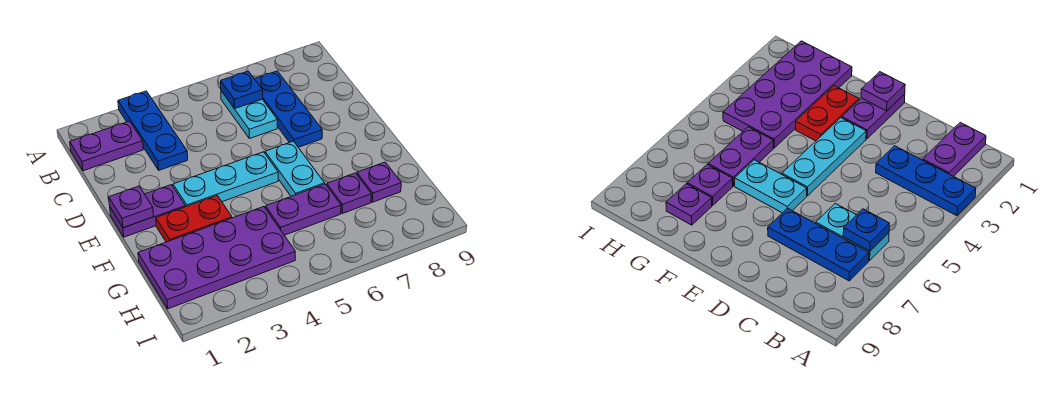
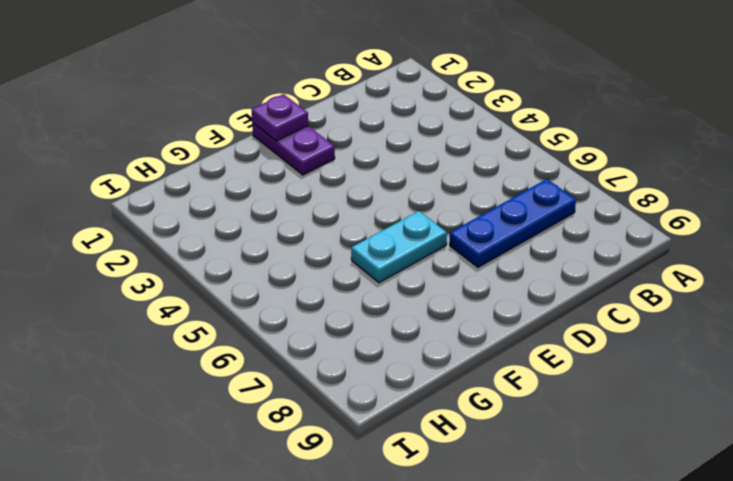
none -> blue 1x3 plate [118,91,188,170]
none -> purple 1x2 plate [70,121,143,171]
none -> cyan 1x2 plate [221,91,278,139]

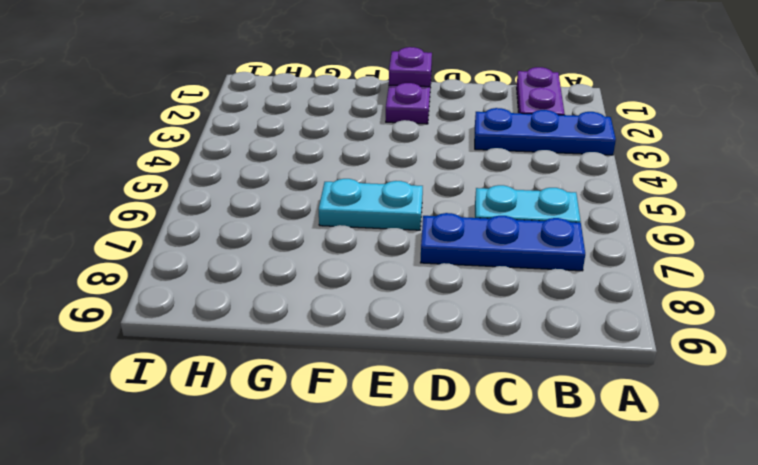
none -> cyan 1x3 plate [173,152,278,207]
none -> red 1x2 plate [156,196,232,242]
none -> purple 2x4 plate [138,207,295,309]

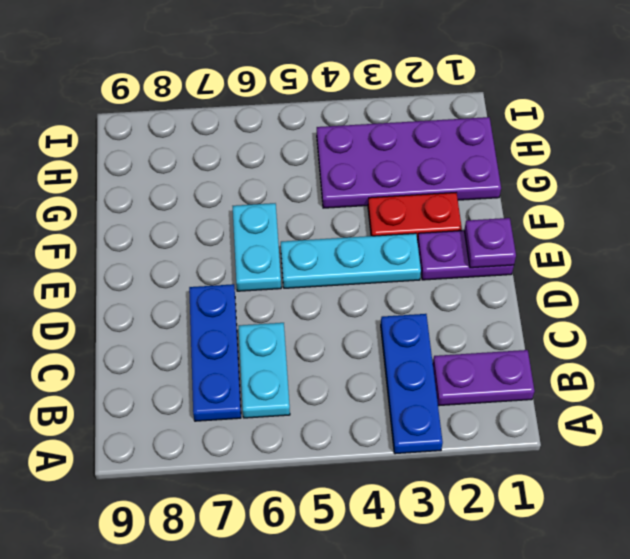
none -> purple 1x2 plate [265,184,341,235]
none -> purple 1x1 plate [327,173,371,214]
none -> purple 1x1 plate [357,162,401,202]

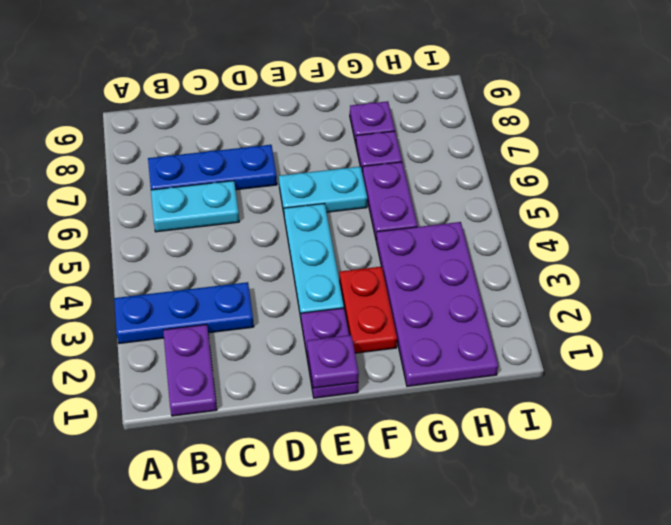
none -> blue 1x1 plate [221,71,263,109]

